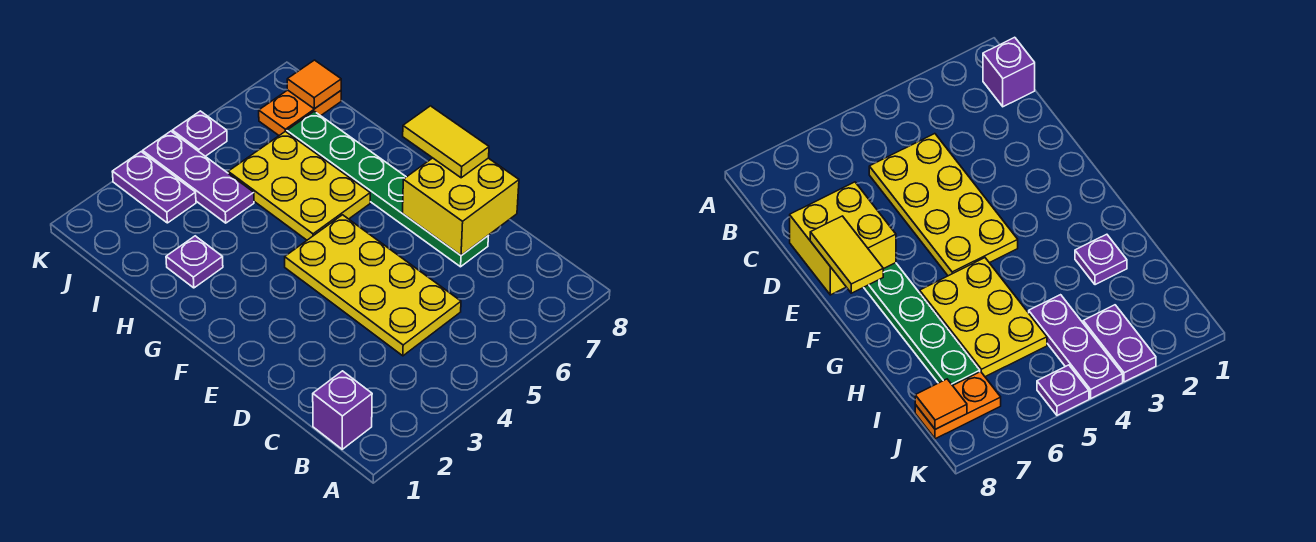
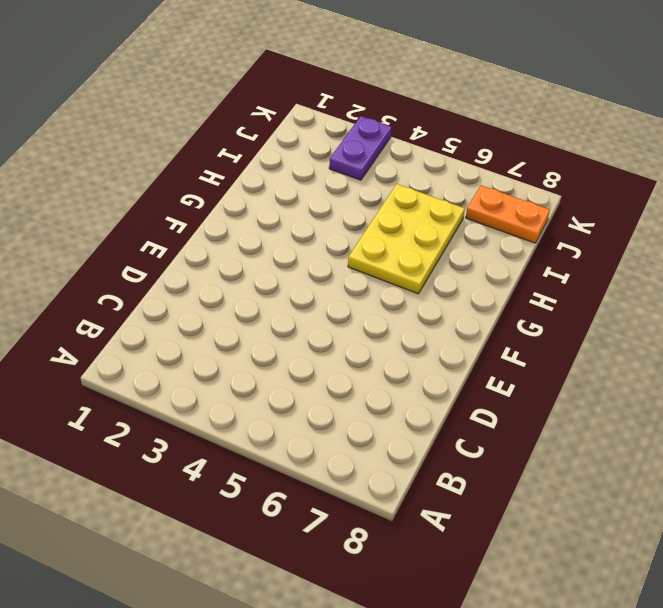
none -> purple 1x1 brick [313,371,372,449]
none -> yellow 2x4 plate [285,215,461,356]
none -> green 1x6 plate [287,111,488,267]

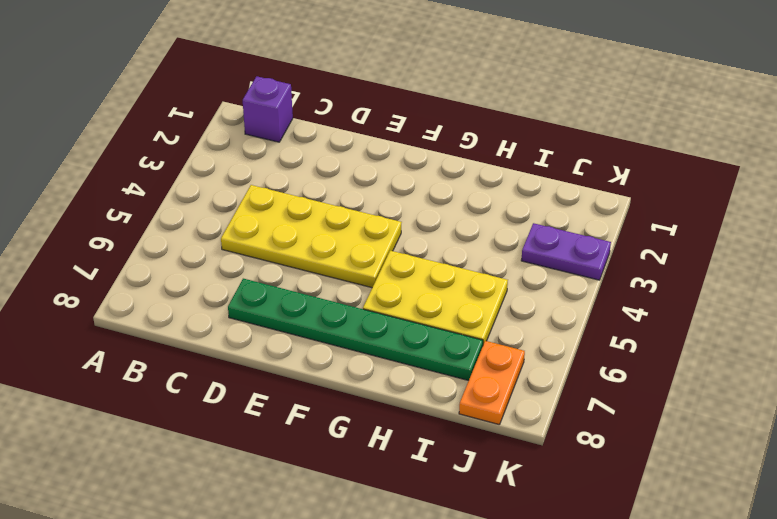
none -> purple 1x1 plate [166,236,223,288]
none -> purple 1x3 plate [143,131,254,223]
none -> purple 1x1 plate [172,111,227,156]

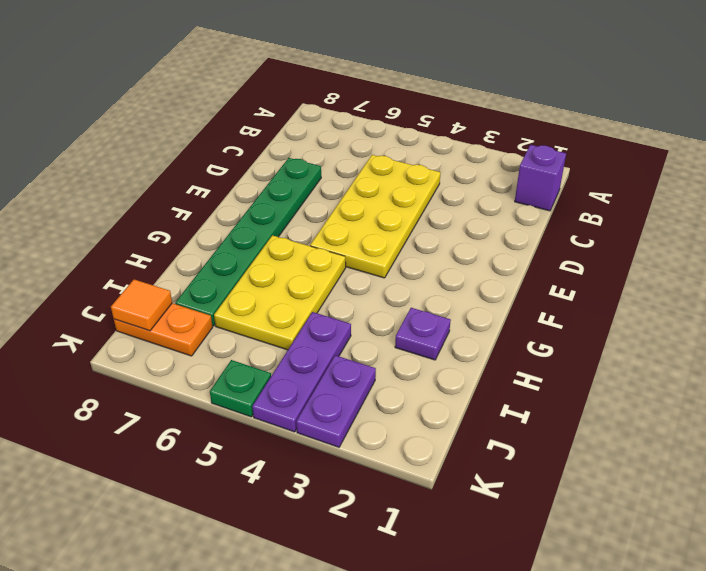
green 1x1 plate [210,360,271,417] -> purple 1x1 plate [172,111,227,156]
none -> yellow 2x2 brick [403,158,519,255]
none -> yellow 1x2 tile [403,106,489,178]

